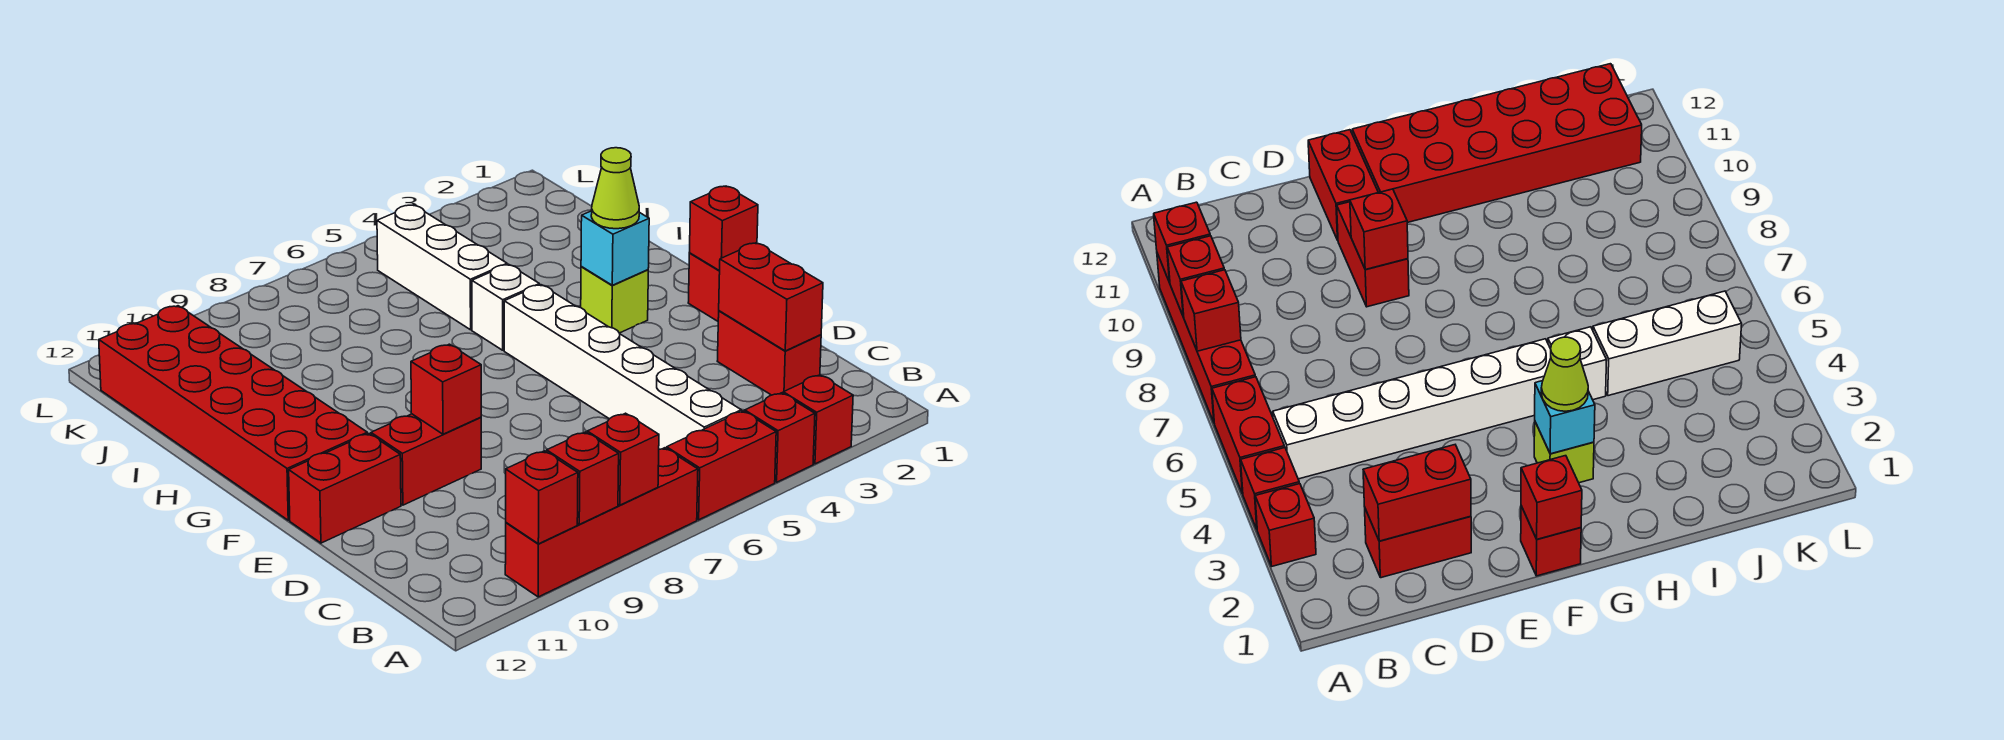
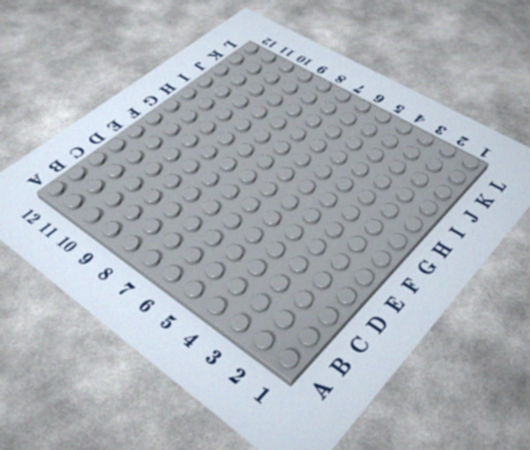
none -> red 1x1 brick [783,375,853,464]
none -> red 1x1 brick [745,393,815,482]
none -> red 1x2 brick [667,411,776,520]

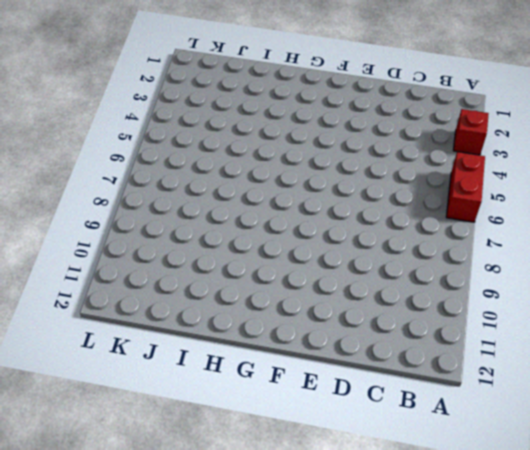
none -> red 1x1 brick [745,393,815,482]
none -> red 1x4 brick [505,448,698,597]
none -> white 1x6 brick [504,285,741,449]

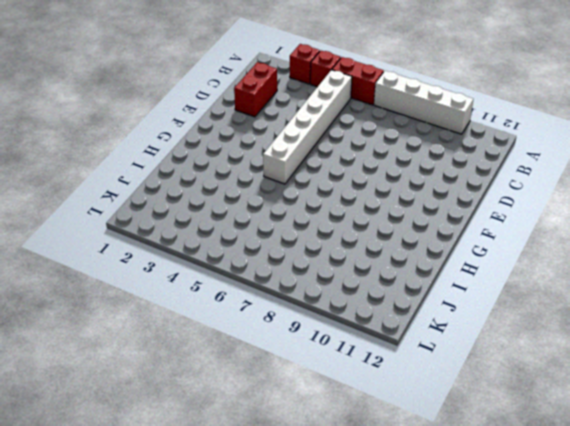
white 1x4 brick [374,71,473,134] -> red 1x4 brick [505,448,698,597]
none -> red 1x2 brick [371,414,481,505]
none -> red 1x2 brick [289,434,401,543]
none -> red 1x1 brick [688,253,720,321]

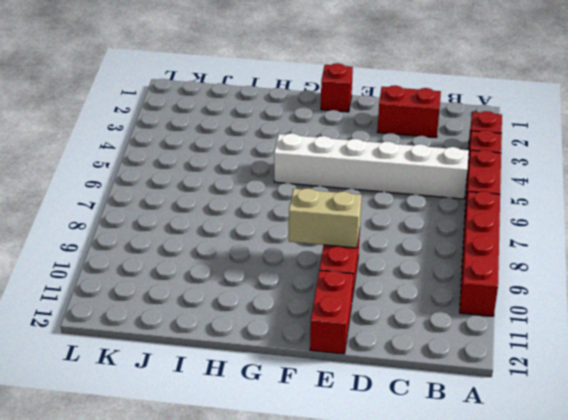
tan 1x2 brick [289,188,362,248] -> red 1x1 brick [411,344,481,434]
none -> red 2x6 brick [99,306,367,520]
none -> lime 1x1 brick [581,267,648,333]
none -> white 1x1 brick [472,264,539,350]

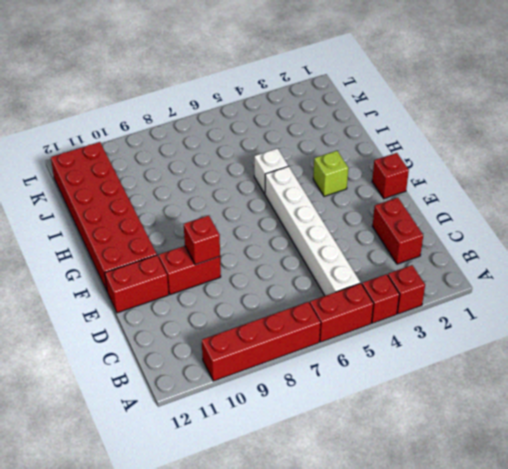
none -> white 1x3 brick [377,205,507,330]
none -> red 1x1 brick [587,413,659,505]
none -> red 1x1 brick [547,432,619,524]

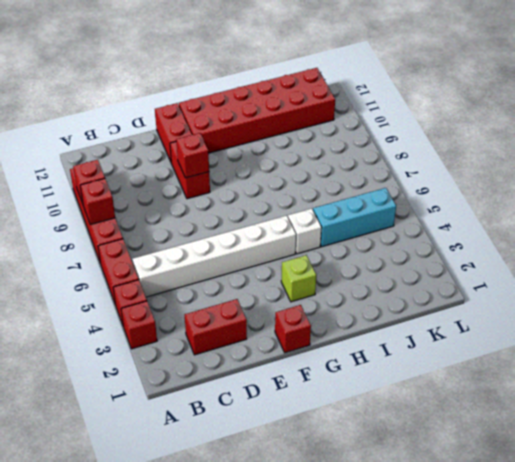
cyan 1x3 brick [313,188,396,247] -> white 1x3 brick [377,205,507,330]
none -> red 1x1 brick [506,451,578,544]
none -> red 1x2 brick [719,243,823,351]
none -> red 1x1 brick [689,186,758,271]

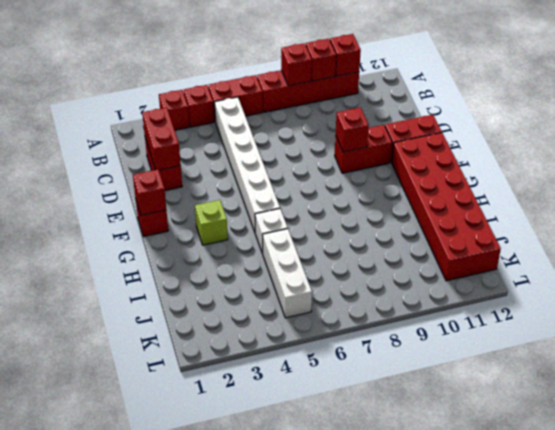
none -> cyan 1x1 brick [581,211,649,285]
none -> lime 1x1 cone [591,148,639,229]

